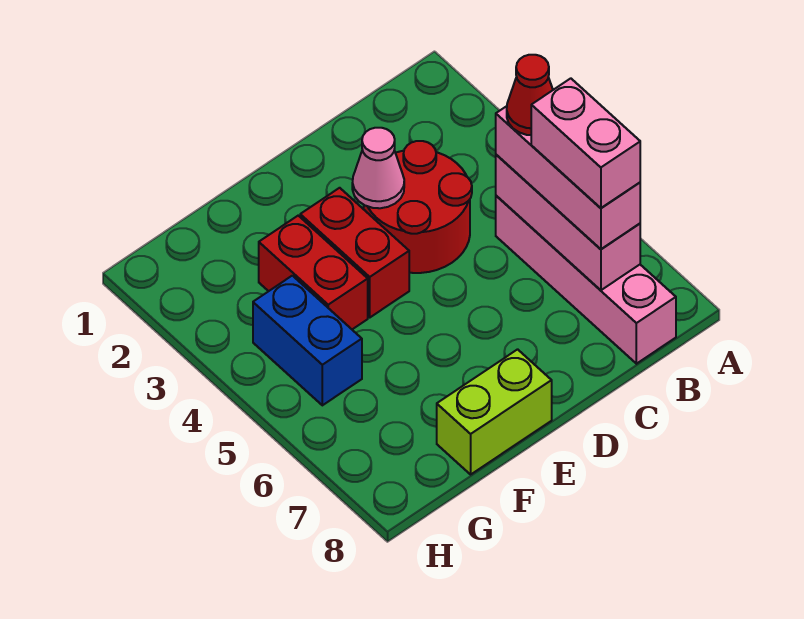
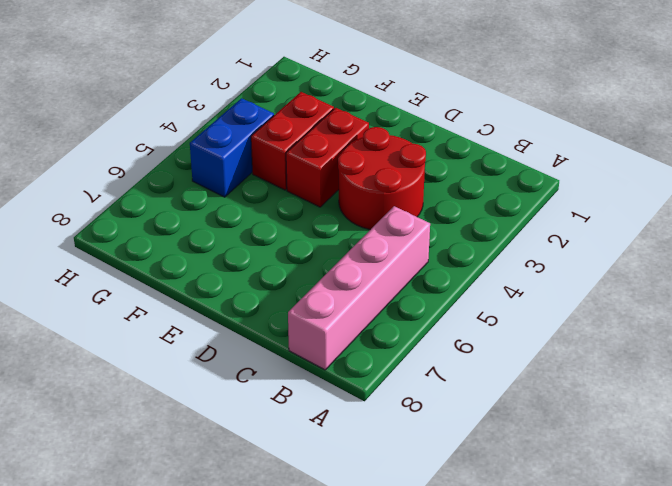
none -> lime 1x2 brick [437,349,552,474]
none -> pink 1x3 brick [496,155,640,290]

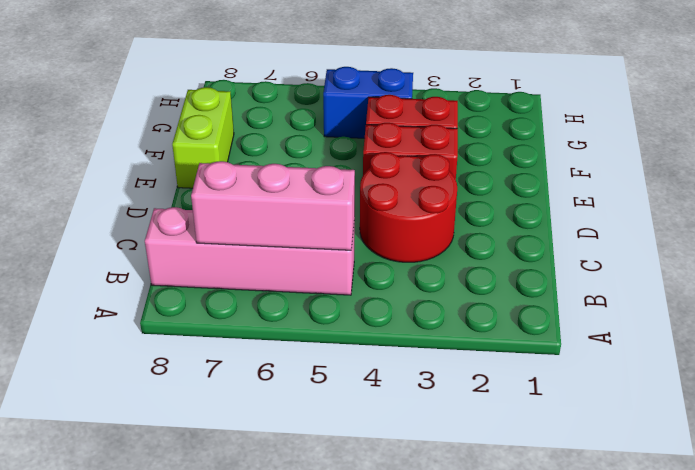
none -> pink 1x1 cone [352,128,404,208]
none -> pink 1x3 brick [496,106,640,249]

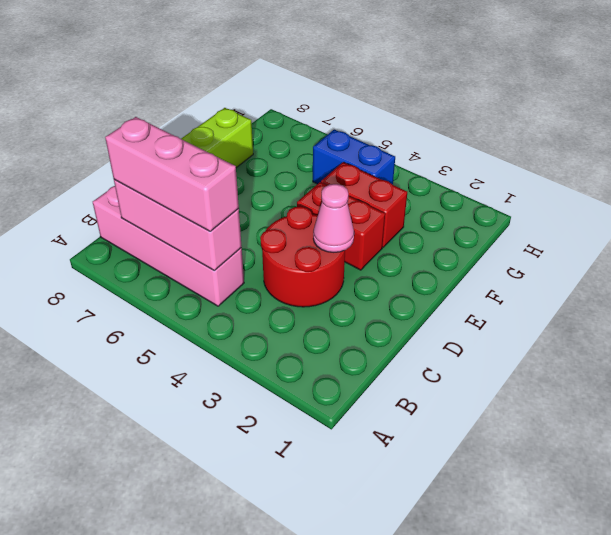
none -> red 1x1 cone [507,55,553,135]
none -> pink 1x2 brick [531,78,640,208]

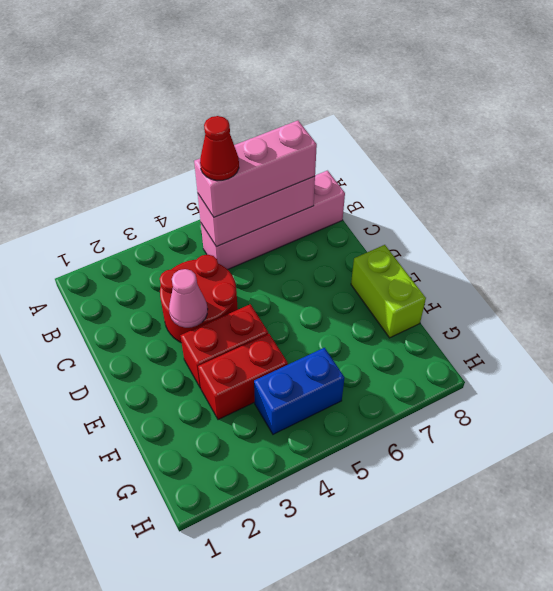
none -> pink 1x2 brick [531,78,640,208]

